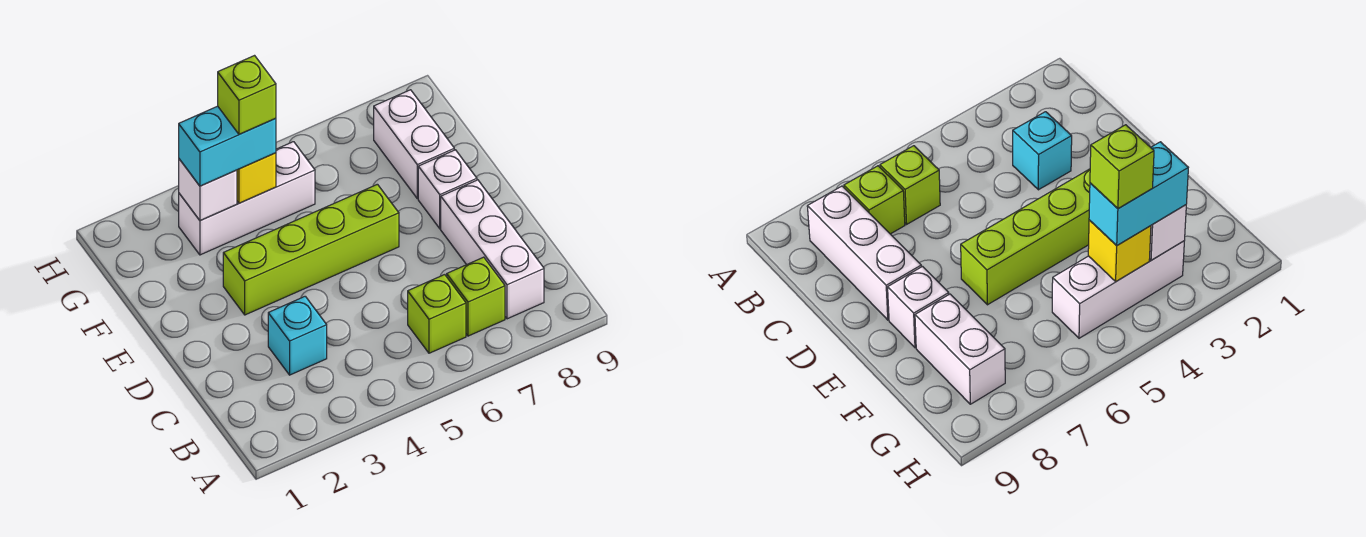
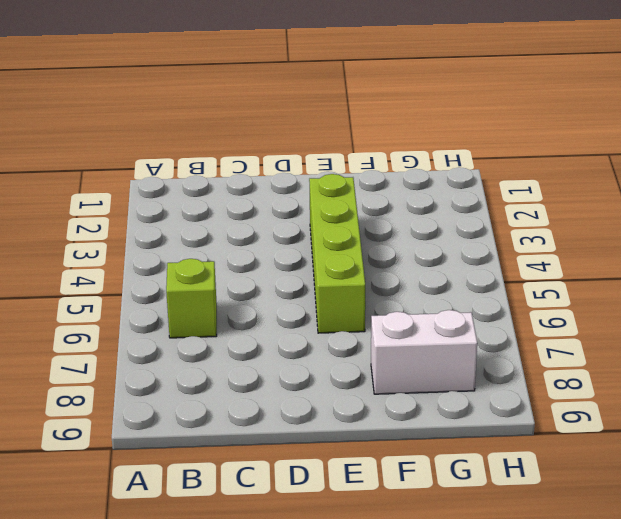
none -> lime 1x1 brick [447,257,505,336]
none -> white 1x3 brick [441,180,544,319]
none -> cyan 1x1 brick [268,296,327,375]

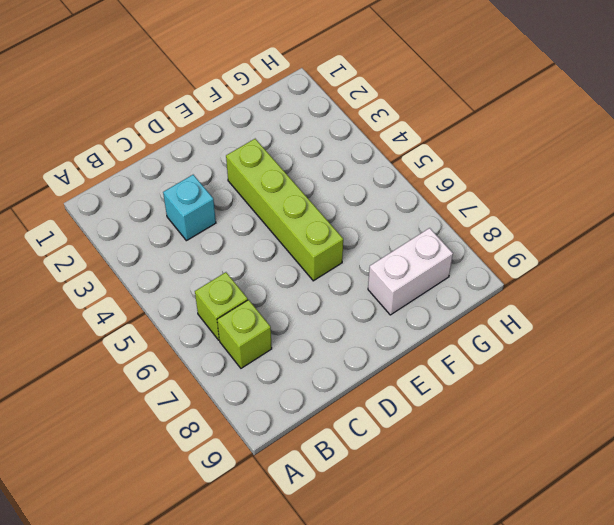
none -> white 1x3 brick [441,180,544,319]
none -> white 1x1 brick [418,150,477,229]
none -> white 1x3 brick [179,142,315,255]

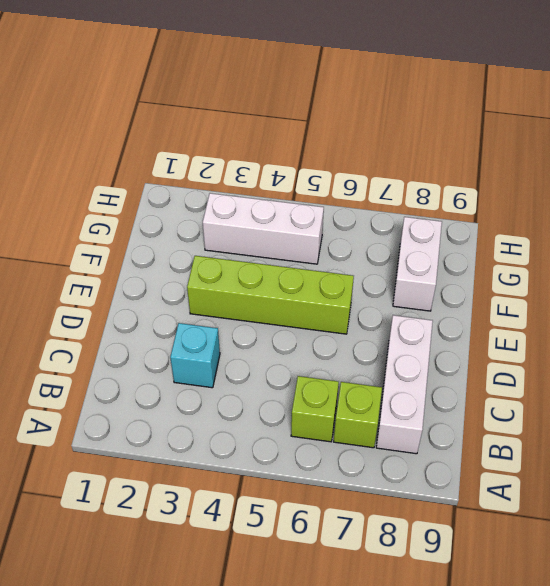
none -> white 1x1 brick [418,150,477,229]
none -> white 1x1 brick [179,159,237,221]
none -> yellow 1x1 brick [237,153,276,203]

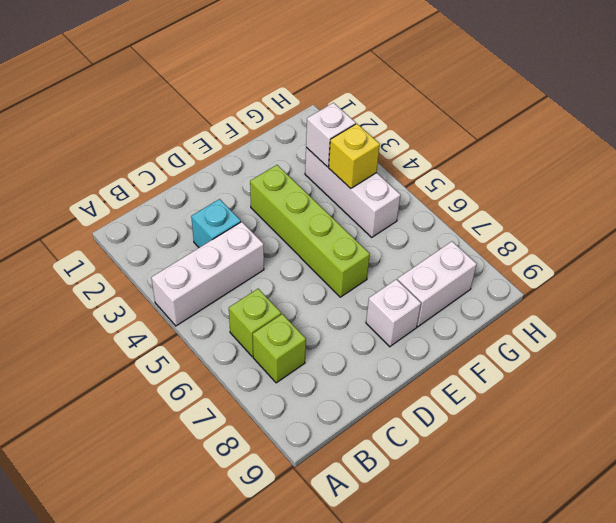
white 1x3 brick [151,222,264,326] -> white 1x3 brick moved to [441,180,544,319]
none -> cyan 1x2 brick [179,106,276,186]
none -> lime 1x1 brick [218,56,276,134]

